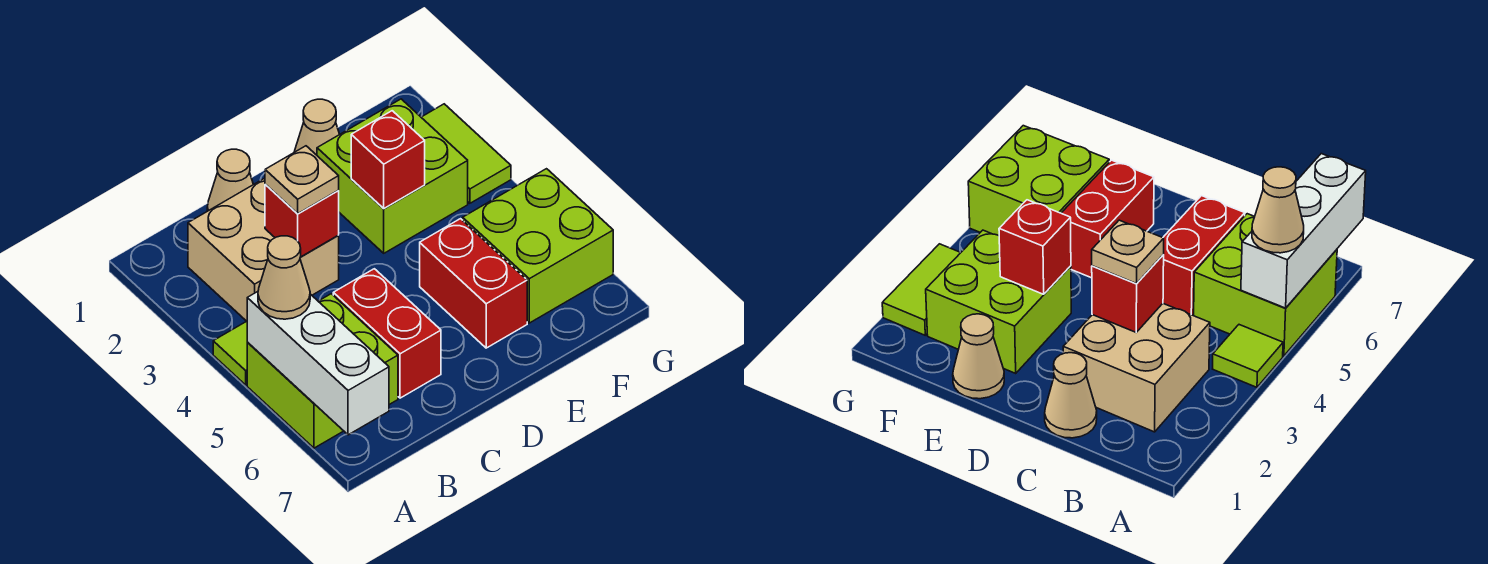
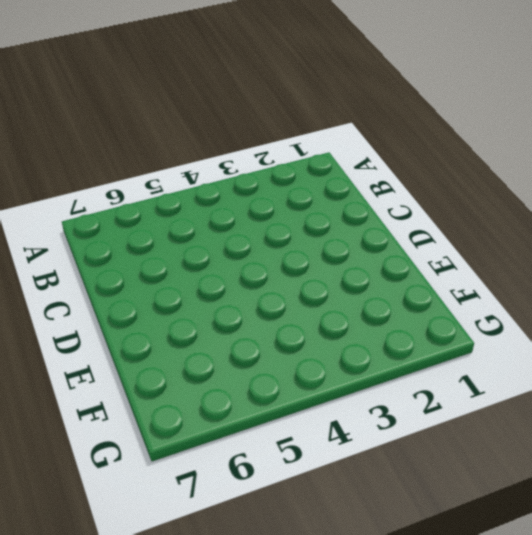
none -> lime 1x1 tile [213,321,248,385]
none -> lime 2x2 brick [247,294,398,448]
none -> tan 2x2 brick [188,178,339,321]

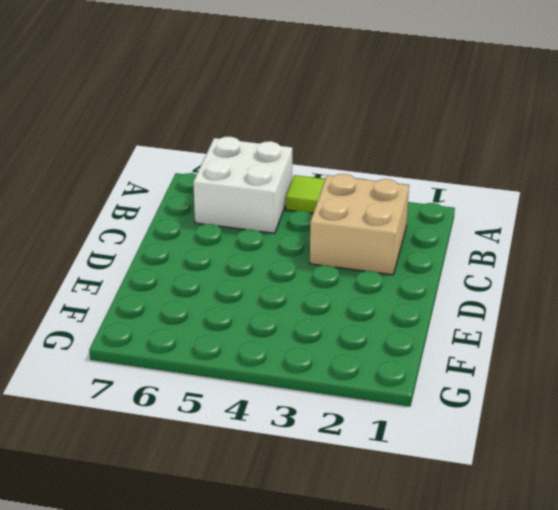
white 2x2 brick [193,137,292,233] -> lime 2x2 brick [247,294,398,448]
none -> tan 1x1 cone [207,149,253,211]
none -> red 1x2 brick [333,269,441,398]
none -> tan 1x1 cone [294,99,340,155]

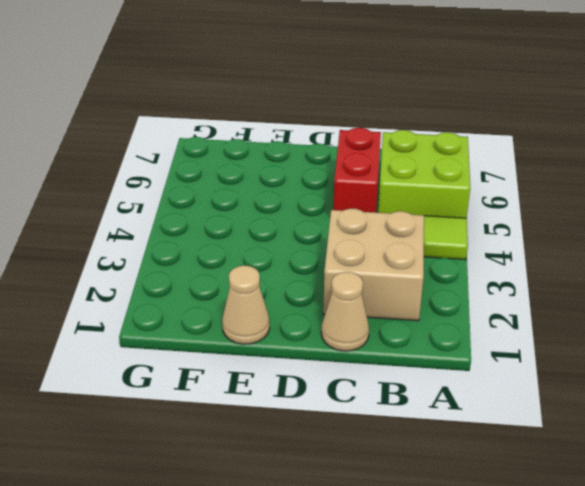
none -> lime 2x2 brick [317,99,468,253]
none -> red 1x2 brick [420,219,527,348]
none -> lime 2x2 brick [463,169,613,323]

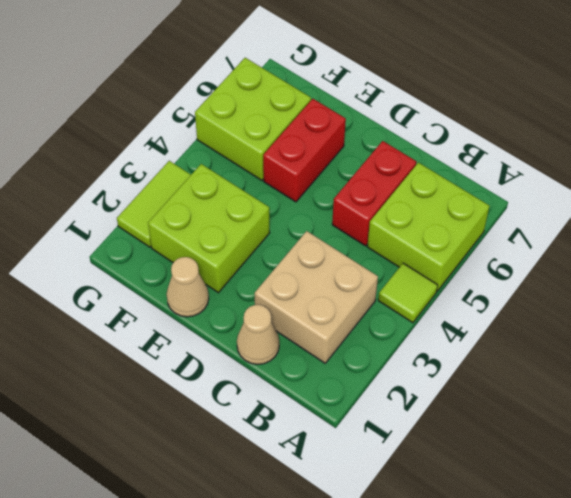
none -> white 1x3 brick [247,292,389,435]
none -> red 1x1 brick [265,185,339,257]
none -> red 1x1 brick [351,111,425,209]

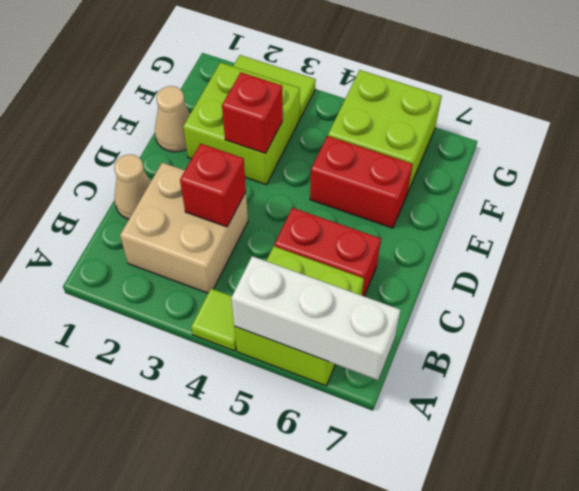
none -> tan 1x1 cone [258,236,310,319]
none -> tan 1x1 plate [265,146,339,214]

